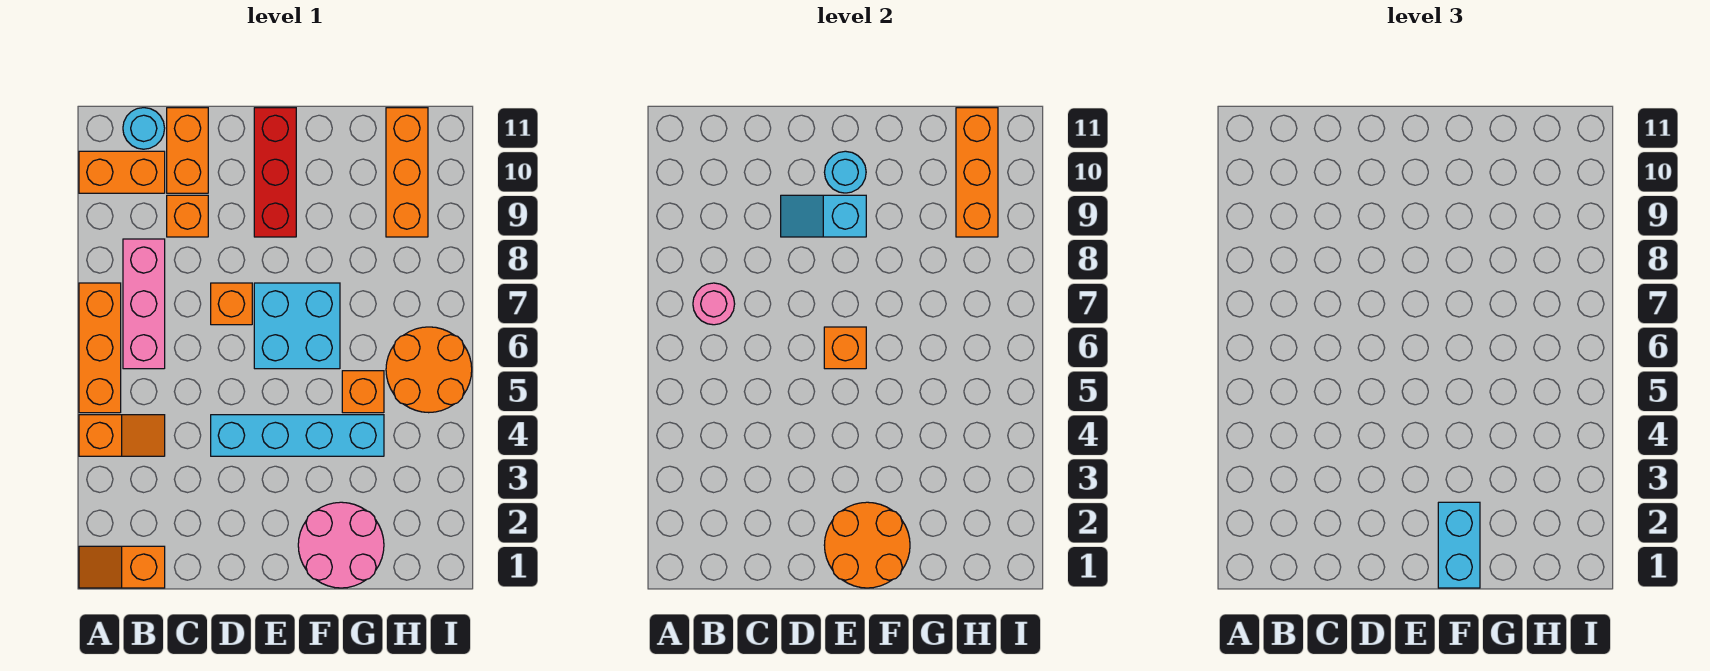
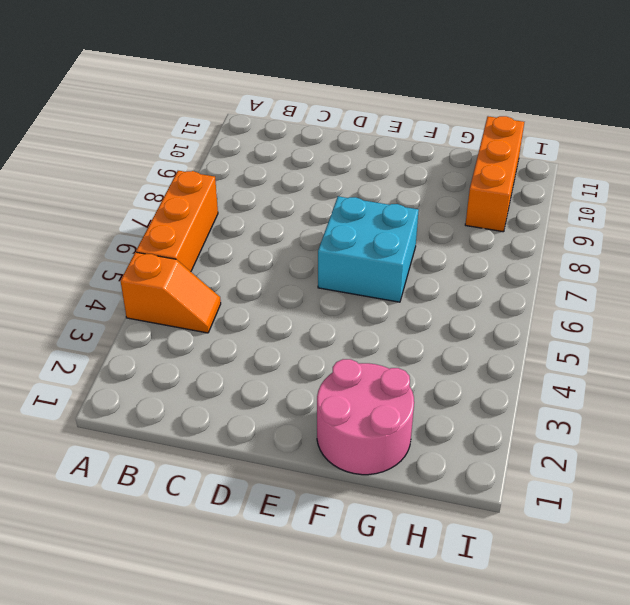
none -> orange 1x2 slope [79,546,165,588]
none -> orange 1x2 brick [79,151,165,193]
none -> pink 1x3 brick [123,239,165,369]

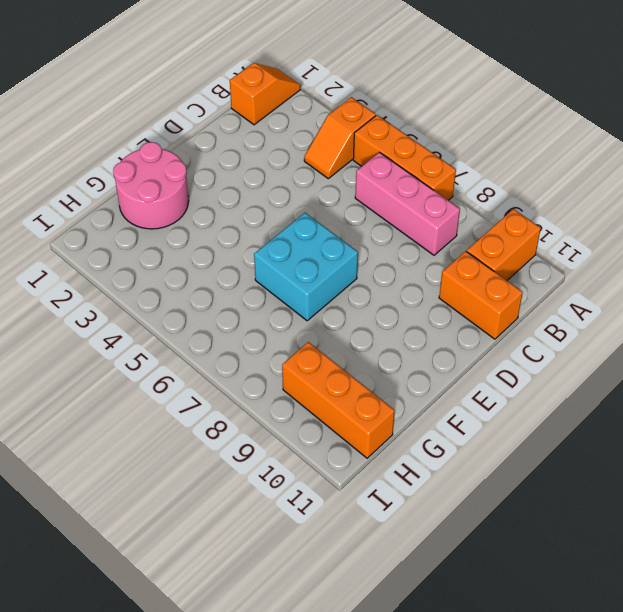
none -> cyan 1x1 round brick [123,108,165,149]
none -> orange 1x1 brick [167,195,208,237]
none -> cyan 1x4 brick [211,415,384,456]

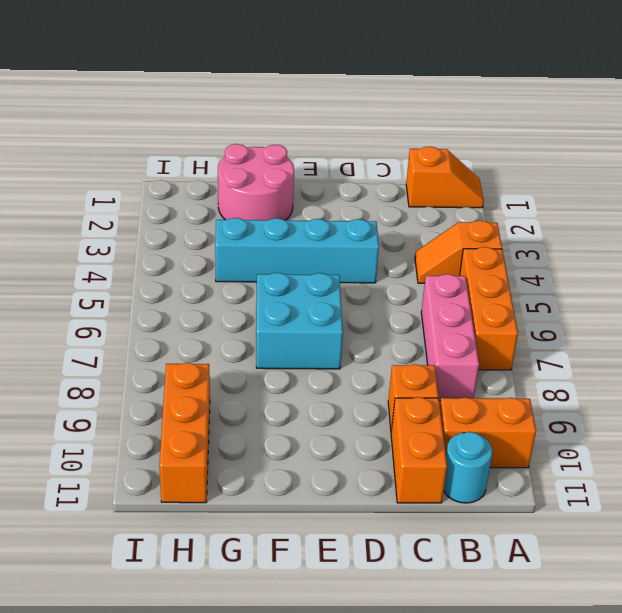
none -> orange 1x1 brick [211,283,252,325]
none -> red 1x3 brick [254,108,296,237]
none -> orange 1x1 brick [342,371,384,413]

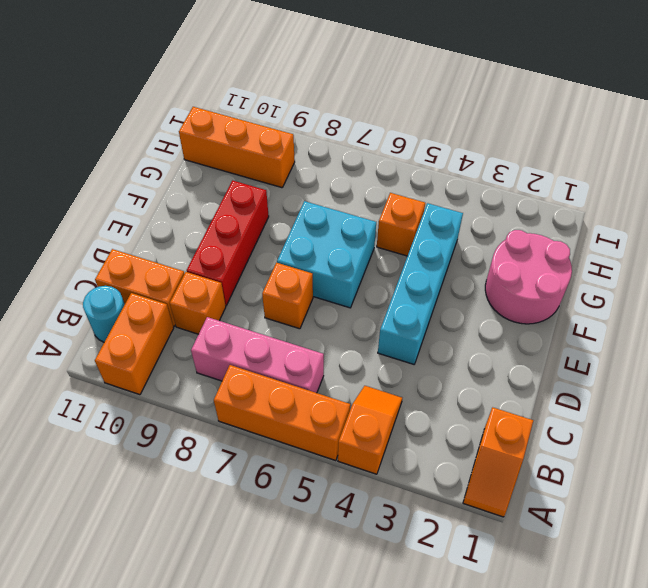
red 1x3 brick [187,181,269,306] -> red 1x3 brick turned to [254,108,296,237]
none -> orange 2x2 round brick [386,327,472,413]
none -> pink 1x1 round brick [693,283,735,325]
none -> cyan 1x2 slope [781,195,866,237]

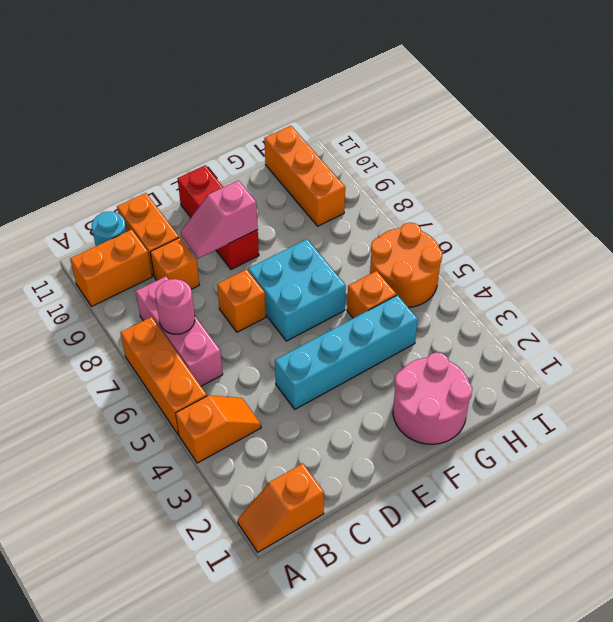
pink 1x2 slope [181,180,258,258] -> cyan 1x2 slope [781,195,866,237]
none -> orange 2x2 round brick [824,502,910,588]
none -> orange 1x1 brick [824,327,866,369]
none -> cyan 1x1 round brick [824,151,866,193]

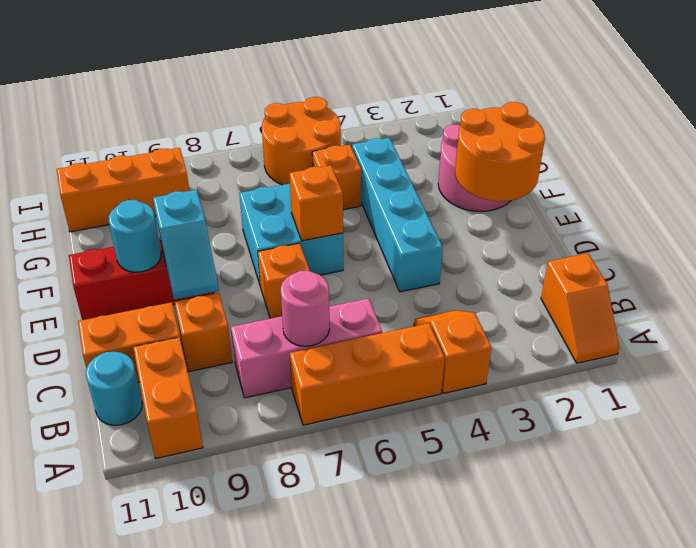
none -> orange 1x3 brick [956,108,998,237]
none -> cyan 1x2 brick [1438,502,1480,588]

